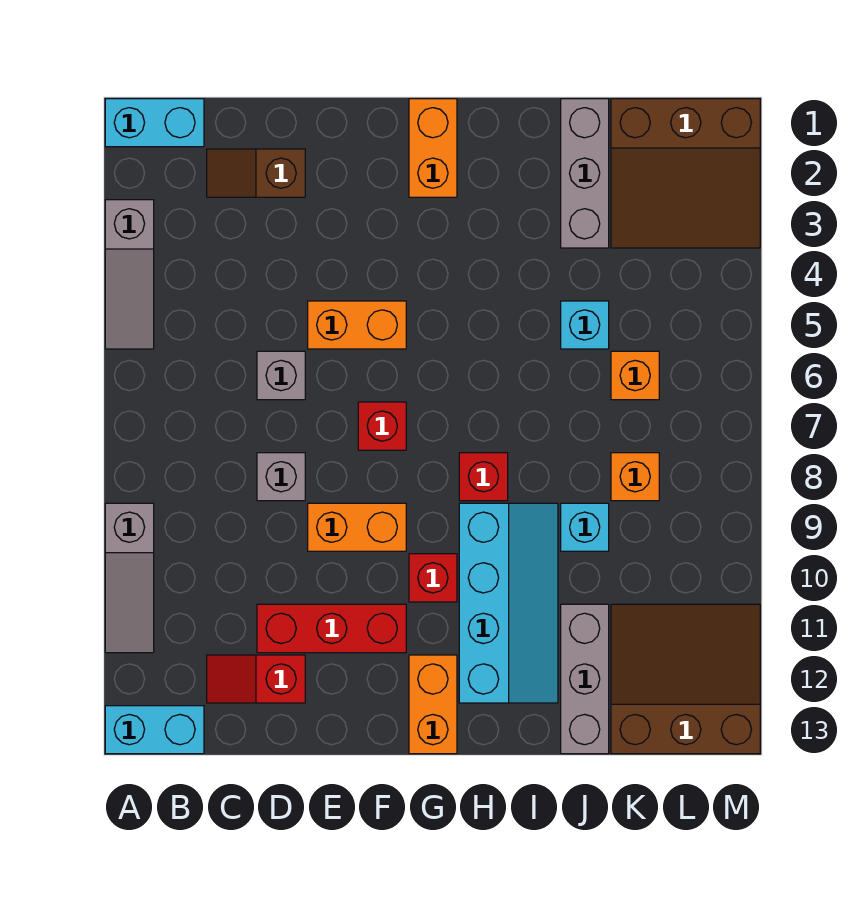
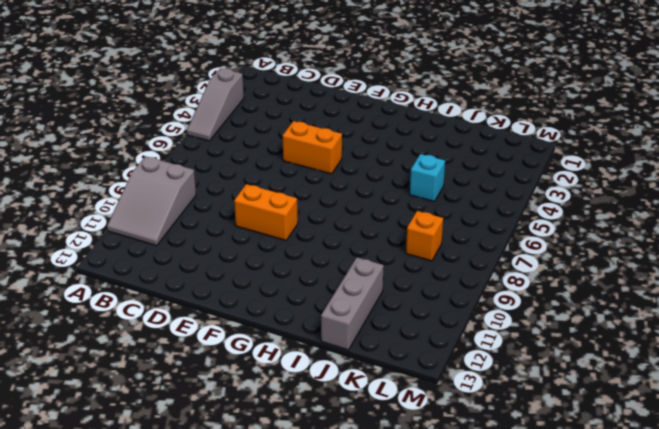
grey 2x3 slope [107,156,196,246] -> grey 1x3 slope [105,503,154,653]
none -> cyan 1x2 brick [105,99,204,147]
none -> cyan 1x2 brick [105,706,204,754]
none -> brown 1x2 slope [207,149,305,197]

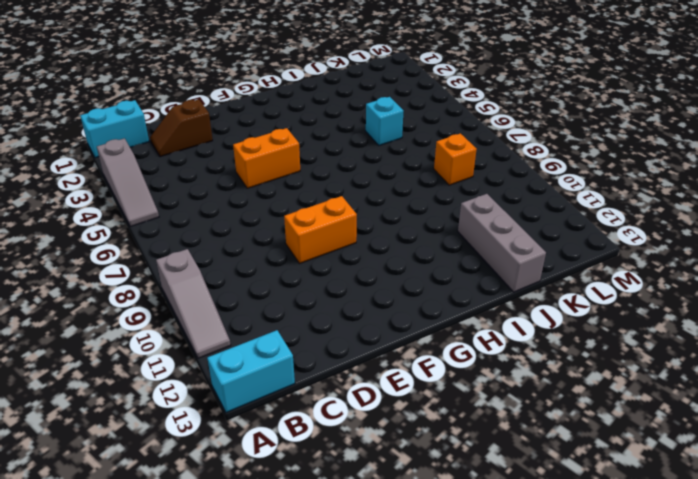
none -> red 1x2 slope [207,655,305,703]
none -> grey 1x1 brick [257,351,305,400]
none -> grey 1x1 brick [257,453,305,501]

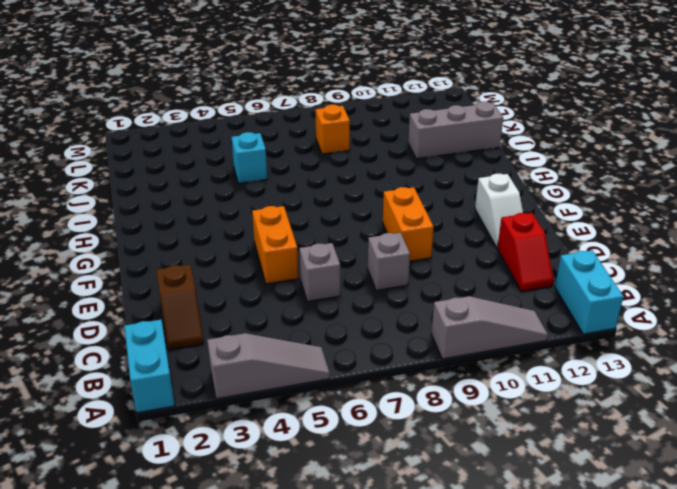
white 1x2 slope [475,174,523,247] -> none
none -> red 1x3 brick [257,604,406,653]
none -> red 1x1 brick [358,402,406,450]
none -> orange 1x2 brick [409,99,457,197]

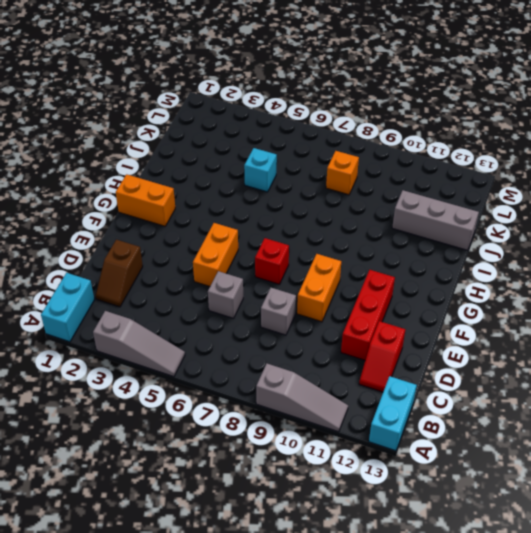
none -> red 1x1 brick [409,554,457,602]
none -> orange 1x2 brick [409,655,457,754]
none -> red 1x1 brick [459,453,508,501]

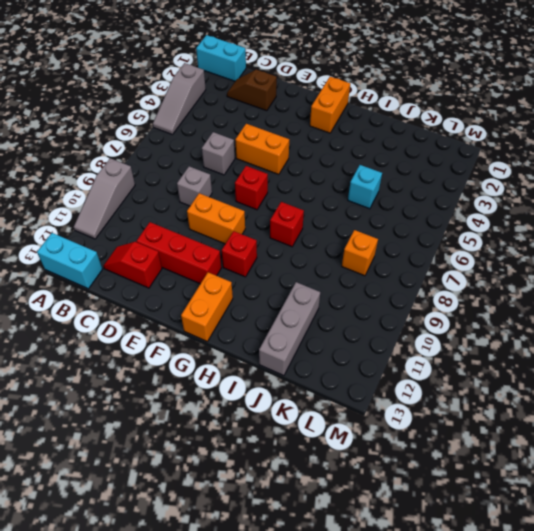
none -> cyan 2x4 slope [459,503,558,703]
none -> grey 1x3 brick [561,99,609,248]
none -> cyan 1x1 brick [561,503,609,551]

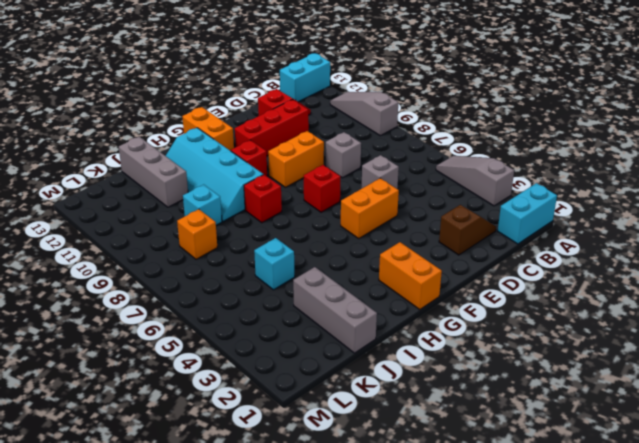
none -> brown 3x3 slope [611,99,760,248]
none -> orange 1x1 brick [611,351,659,400]
none -> brown 3x3 slope [611,604,760,754]

